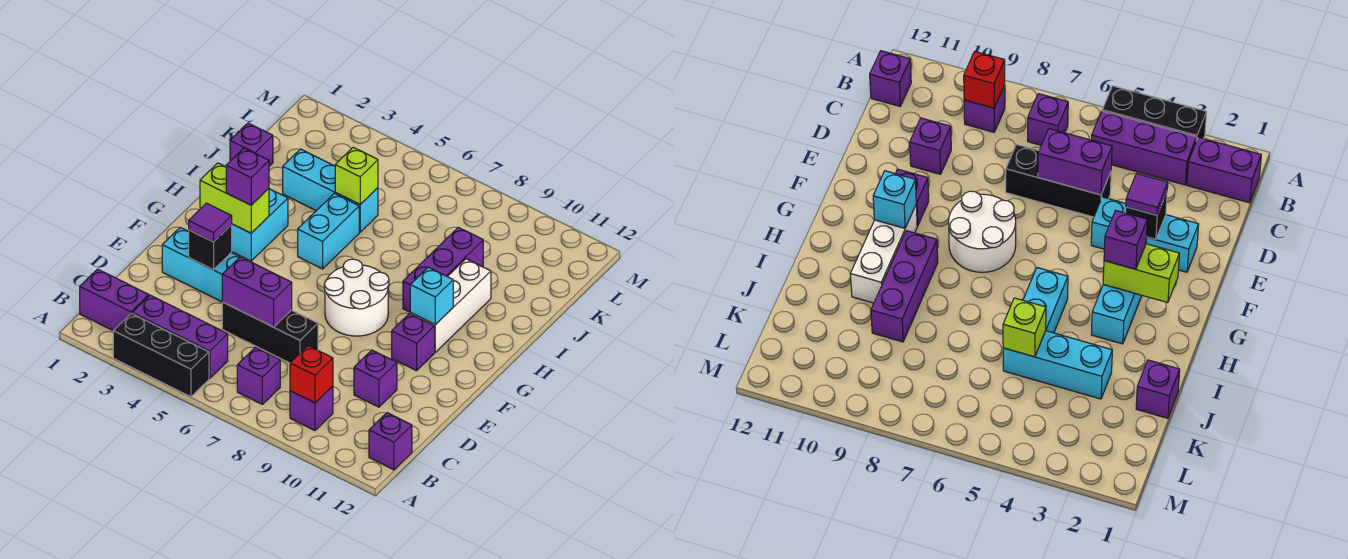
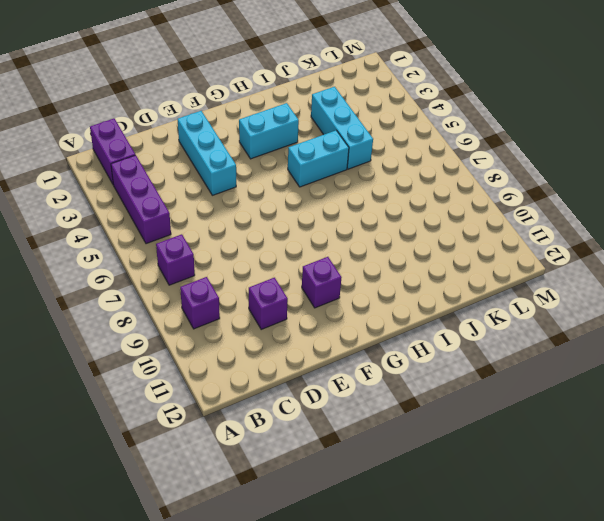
none -> black 1x3 brick [113,313,209,397]
none -> purple 1x1 brick [369,413,412,470]
none -> black 1x3 brick [222,302,318,363]

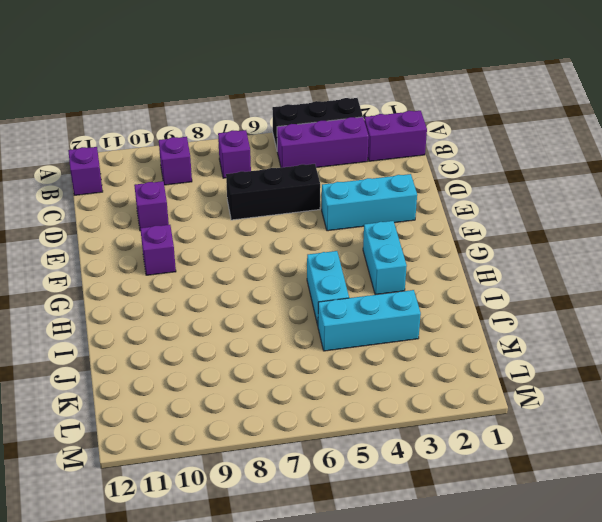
none -> white 2x2 round brick [324,259,389,336]
none -> white 1x3 brick [410,259,491,352]
none -> purple 1x3 brick [403,227,483,312]

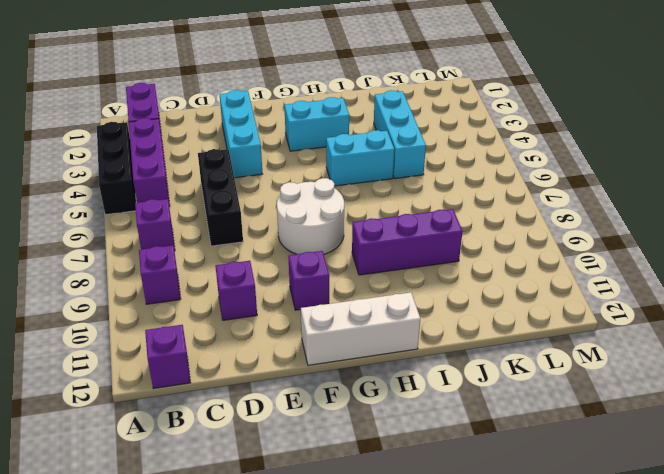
white 1x3 brick [301,292,420,365] -> white 1x3 brick moved to [410,259,491,352]
none -> purple 1x1 brick [230,123,273,166]
none -> red 1x1 brick [290,346,333,403]
none -> purple 1x2 brick [222,257,292,327]

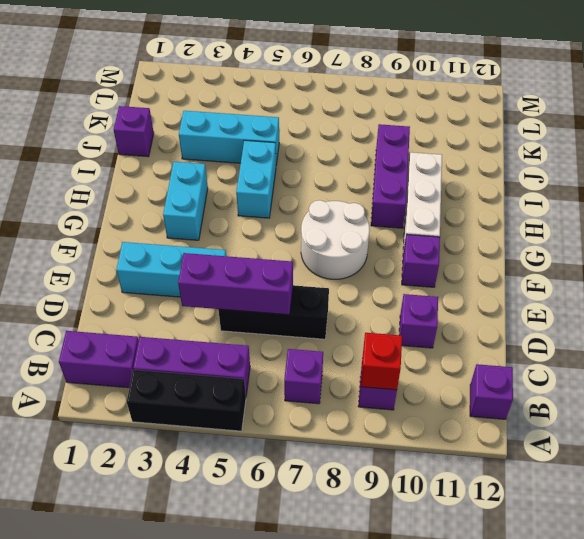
purple 1x3 brick [178,253,293,315] -> purple 1x2 brick [222,257,292,327]
none -> black 1x1 brick [188,225,232,270]
none -> lime 1x2 brick [200,163,269,233]
none -> cyan 1x1 brick [410,267,453,325]

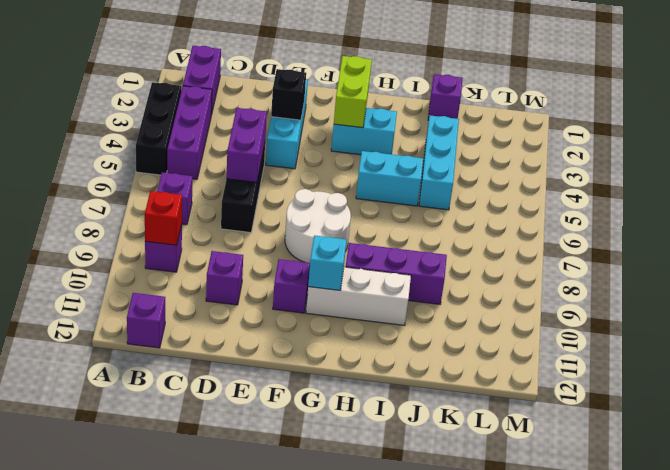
none -> lime 1x1 brick [335,147,378,204]
none -> purple 1x1 tile [189,203,232,242]
none -> purple 1x1 brick [226,148,269,205]

